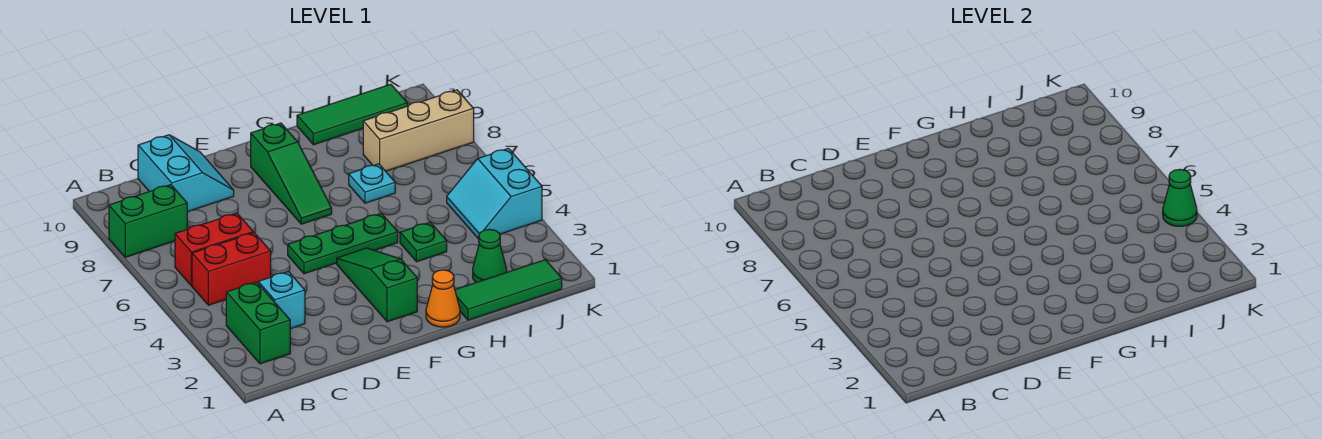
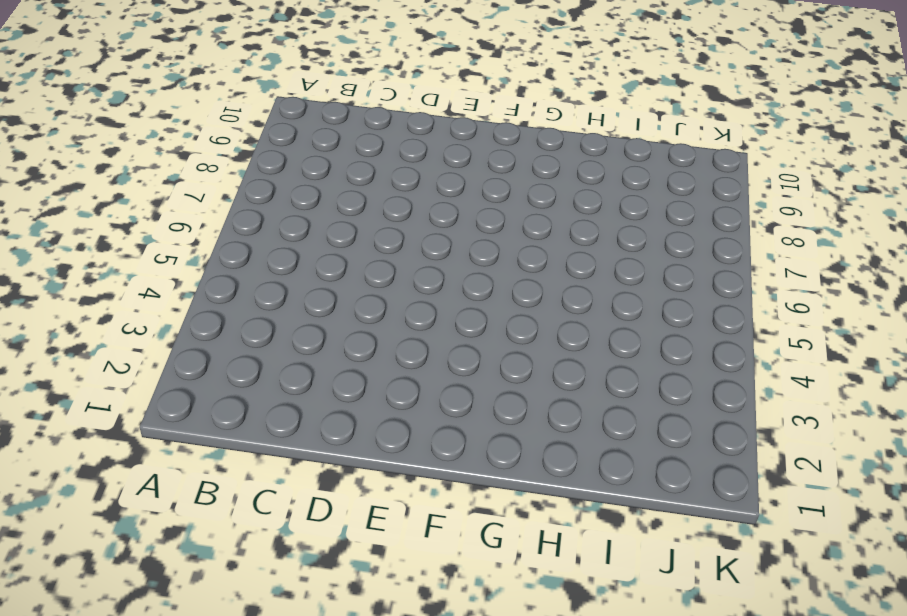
none -> green 1x2 brick [109,185,187,257]
none -> green 1x2 brick [226,282,290,364]
none -> red 1x2 brick [192,233,271,305]

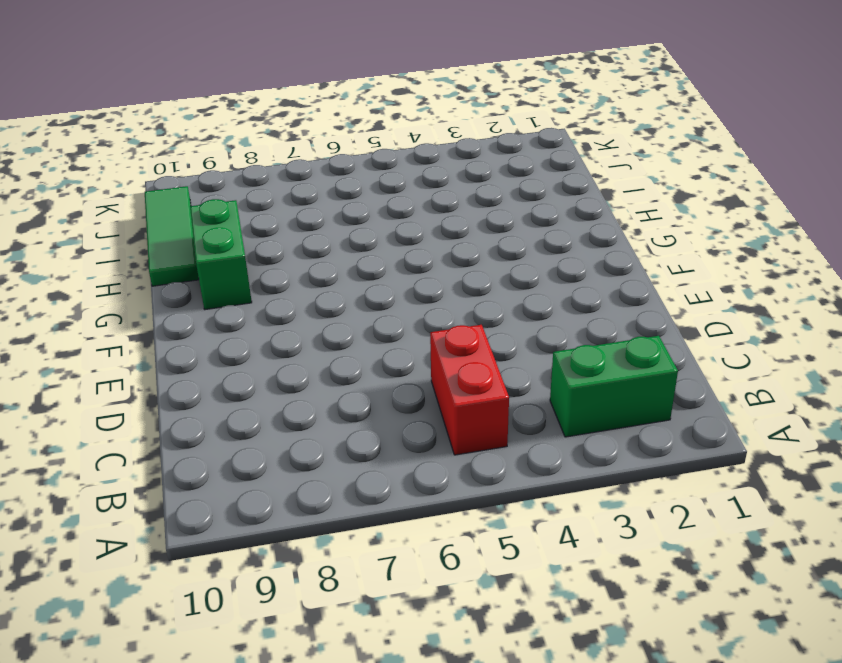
green 1x2 brick [190,199,252,309] -> green 1x2 brick moved to [109,185,187,257]
none -> red 1x2 brick [175,213,253,286]
none -> cyan 1x1 brick [258,272,305,329]
none -> cyan 2x2 slope [138,135,234,212]

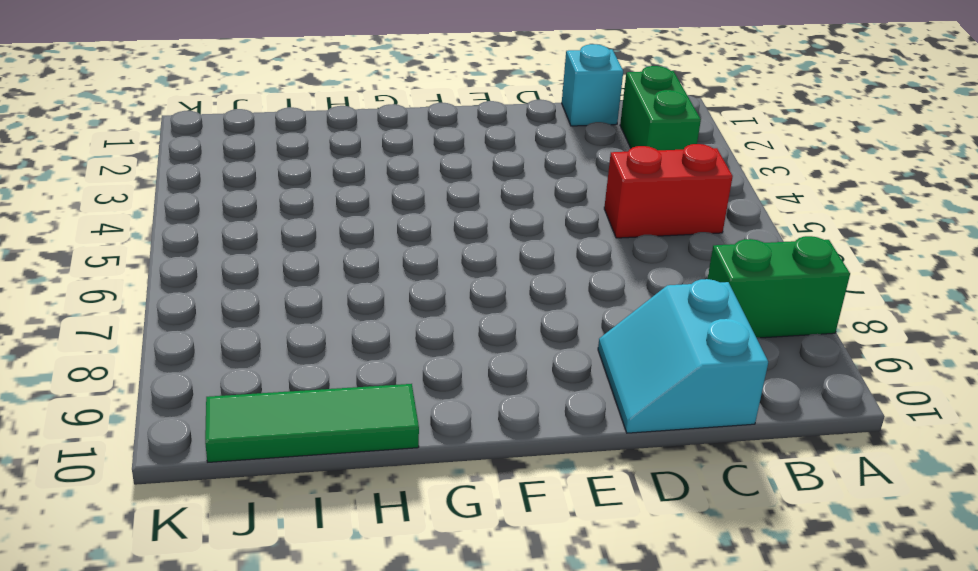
cyan 1x1 brick [562,44,623,126] -> cyan 1x1 brick moved to [258,272,305,329]
none -> red 1x2 brick [175,213,253,286]
none -> green 1x3 plate [288,213,398,274]
none -> green 1x3 slope [337,248,417,322]

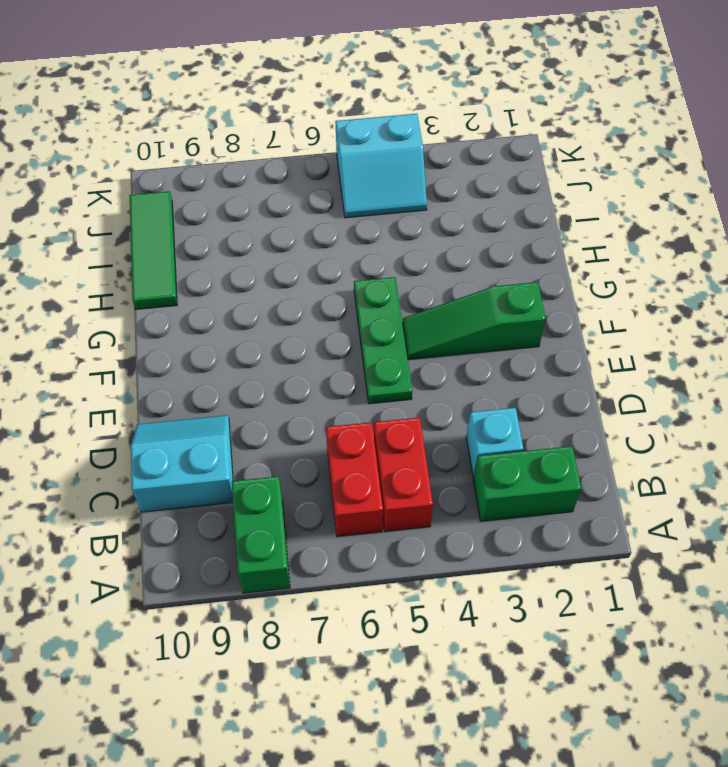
none -> green 1x3 slope [251,123,332,224]
none -> orange 1x1 cone [426,270,460,327]
none -> green 1x3 tile [455,260,562,320]

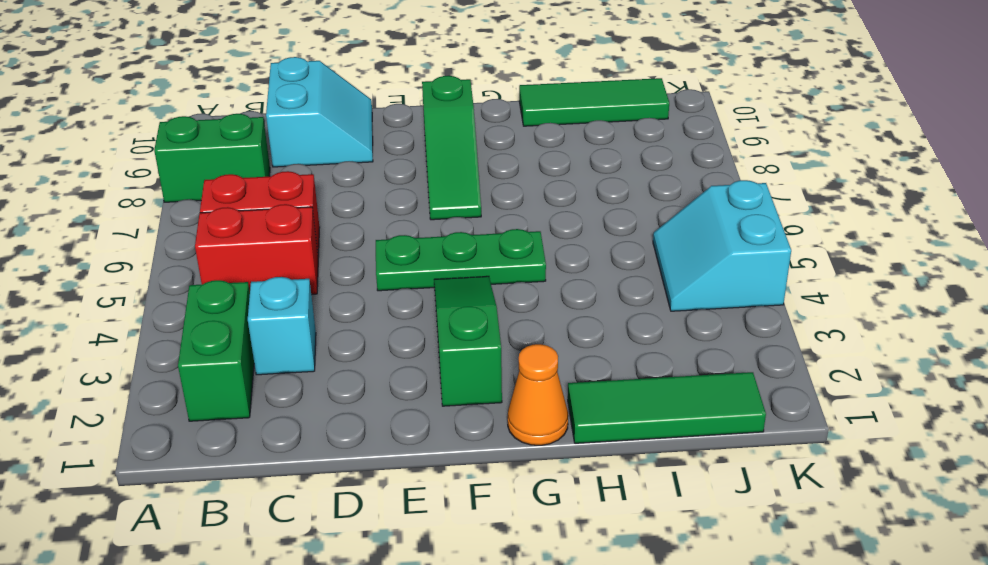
none -> green 1x1 plate [400,222,447,262]
none -> cyan 1x1 plate [349,164,395,203]
none -> green 1x1 cone [473,229,507,282]

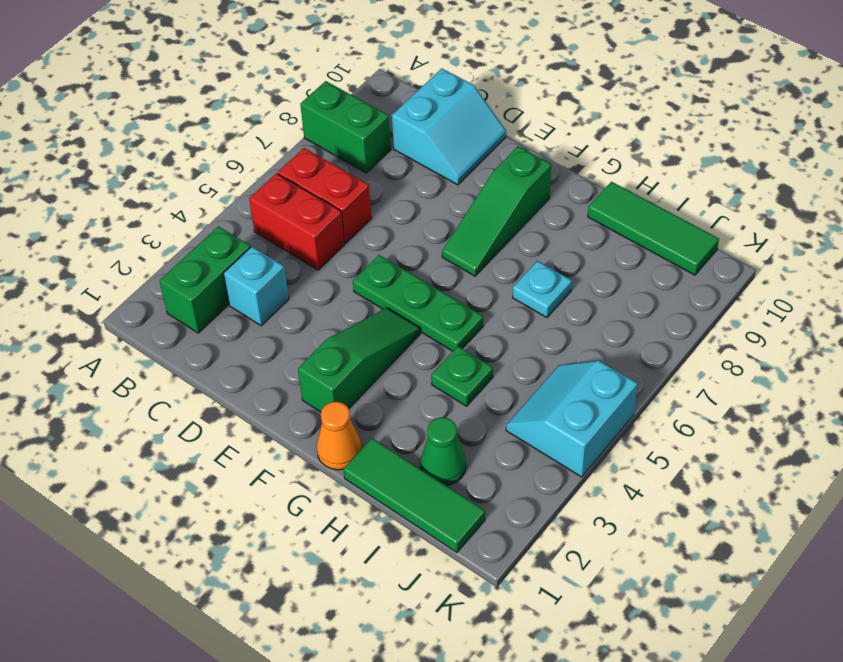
none -> tan 1x3 brick [363,90,474,171]
none -> green 1x1 cone [1163,169,1197,226]

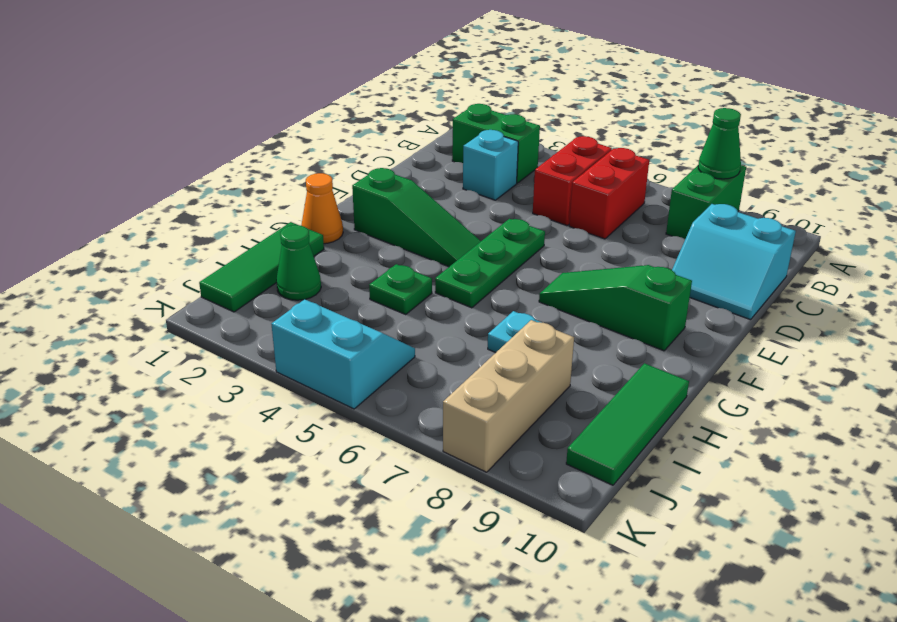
green 1x1 cone [698,108,741,179] -> green 1x1 cone moved to [1163,169,1197,226]

